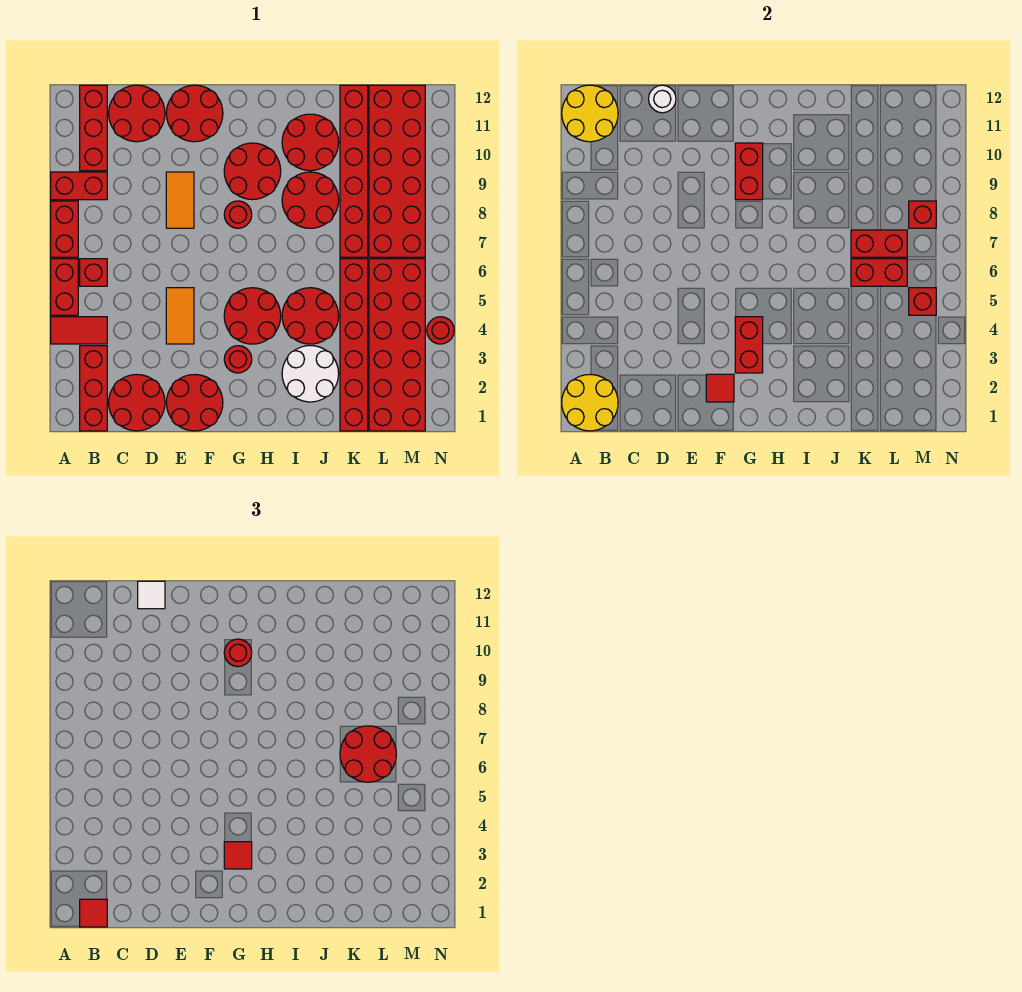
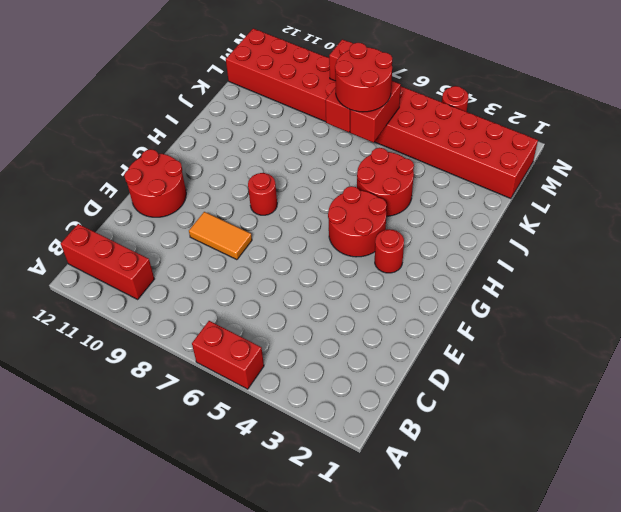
none -> red 1x2 tile [51,317,107,344]
none -> red 1x2 brick [51,201,78,257]
none -> red 1x2 brick [51,172,107,200]
none -> red 1x3 brick [80,346,107,431]

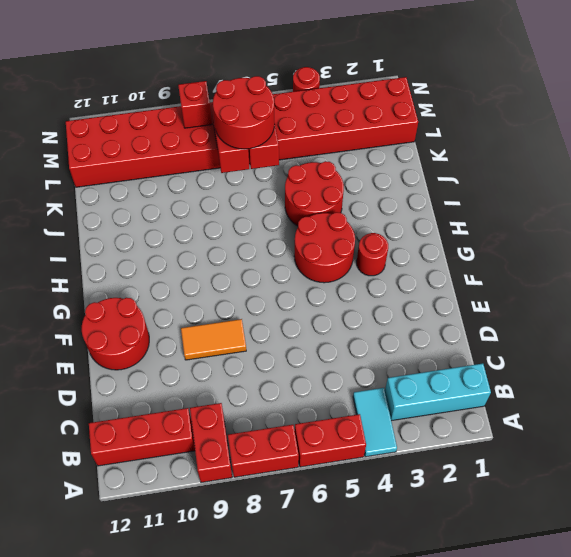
cyan 1x2 tile [353,388,397,457] -> red 1x2 tile [51,317,107,344]
cyan 1x3 brick [385,363,491,421] -> red 1x3 brick [80,346,107,431]
none -> red 1x1 brick [80,259,107,286]
none -> red 2x2 round brick [109,375,165,431]
none -> red 2x2 round brick [109,85,165,142]
none -> red 2x2 round brick [166,374,223,431]

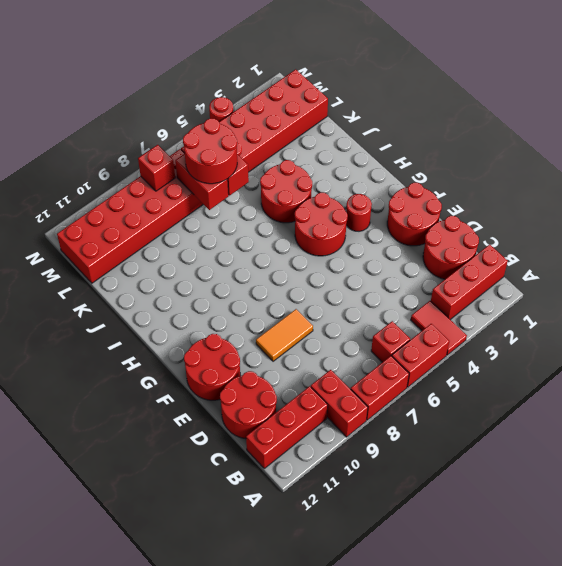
none -> orange 1x2 tile [166,288,194,344]
none -> red 1x1 round brick [224,201,252,228]
none -> red 2x2 round brick [224,143,281,200]
none -> white 2x2 round brick [282,346,339,402]

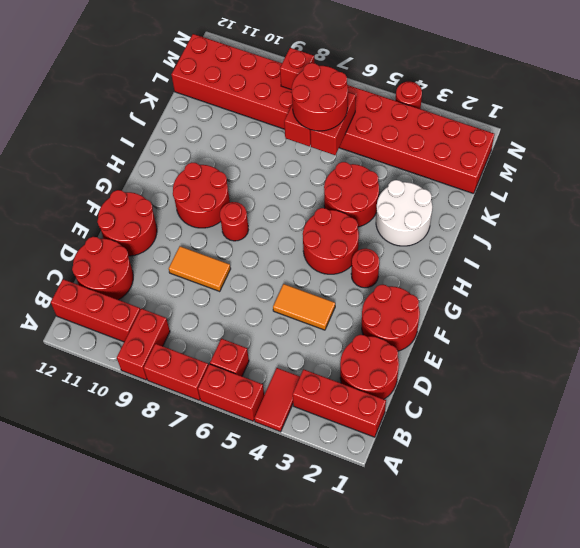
none -> red 2x2 round brick [282,172,339,228]
none -> red 2x2 round brick [282,114,339,171]
none -> red 1x6 brick [340,259,368,431]
none -> red 1x6 brick [340,85,368,257]

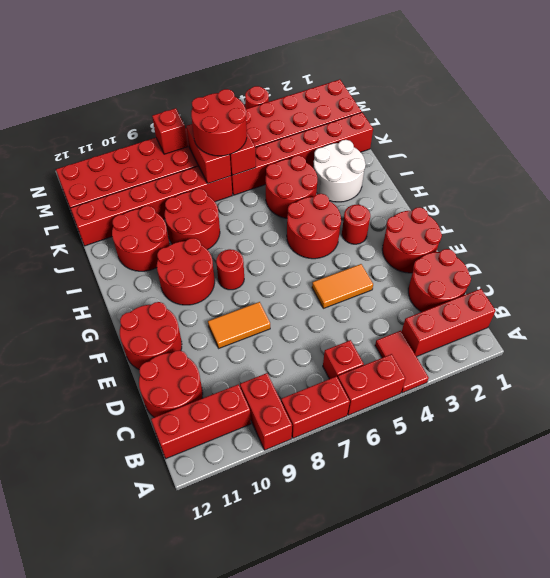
none -> yellow 2x2 round brick [562,375,618,431]
none -> yellow 2x2 round brick [562,85,618,142]
none -> white 1x1 round brick [649,85,676,113]
none -> red 1x1 tile [706,374,734,402]

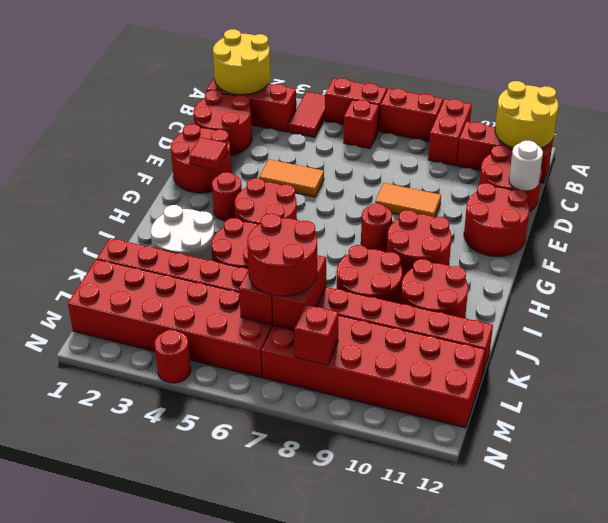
none -> red 1x2 brick [735,317,763,373]
none -> red 1x2 brick [735,143,763,200]
none -> red 1x1 brick [909,288,936,315]
none -> red 1x1 tile [80,899,107,927]

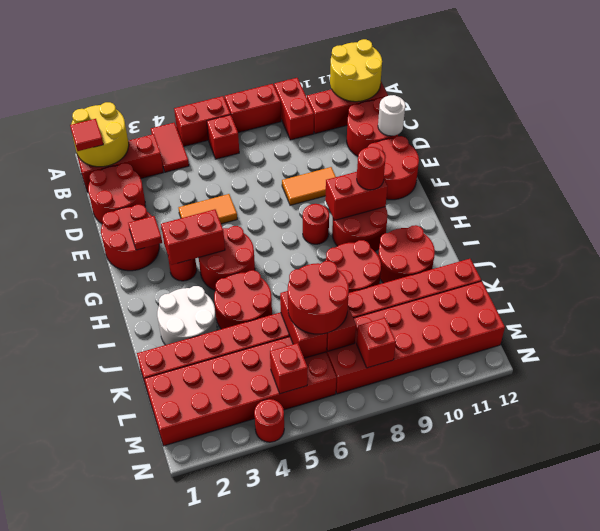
none -> white 1x1 tile [138,581,165,609]
none -> red 1x1 tile [224,842,252,869]

